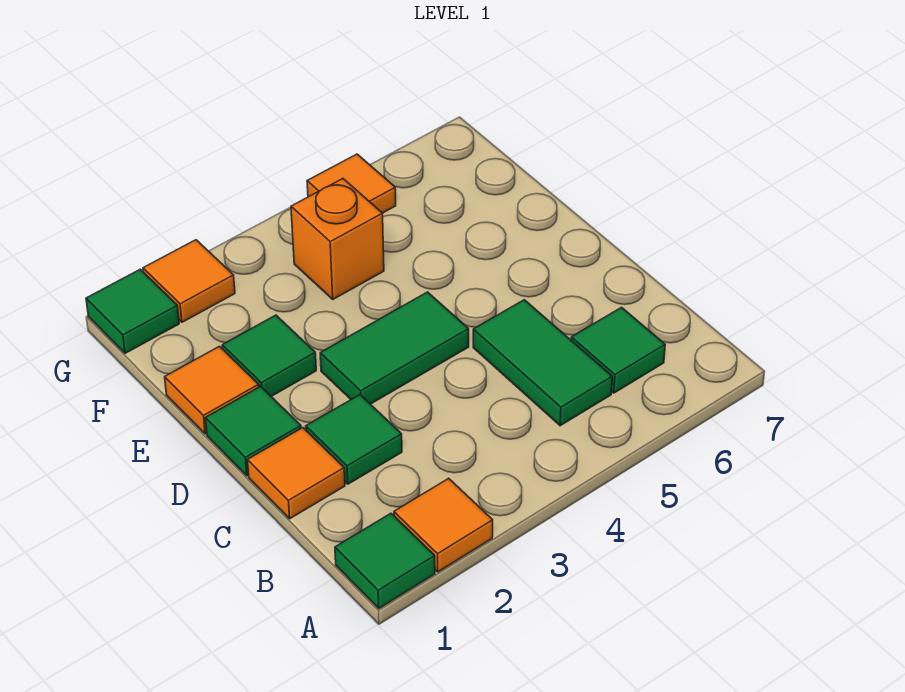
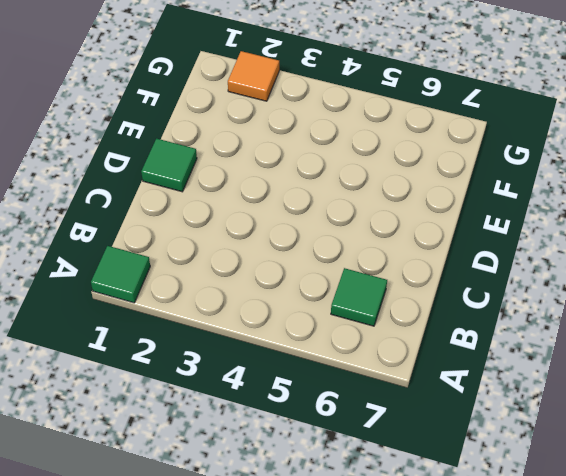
none -> orange 1x1 tile [394,478,493,572]
none -> green 1x2 tile [473,300,612,426]
none -> orange 1x1 tile [247,428,345,519]

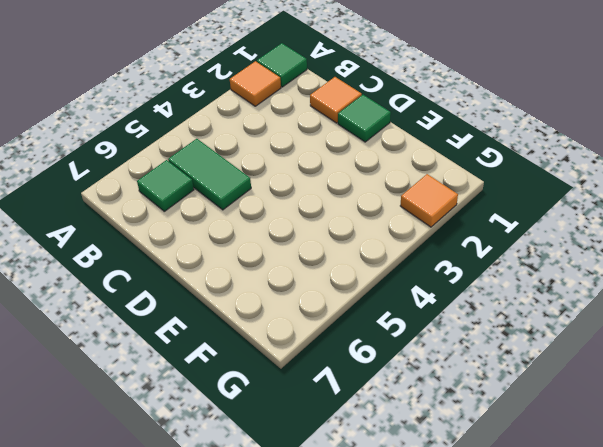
none -> green 1x1 tile [306,395,402,484]
none -> green 1x2 tile [320,292,469,404]
none -> orange 1x1 tile [165,346,259,434]

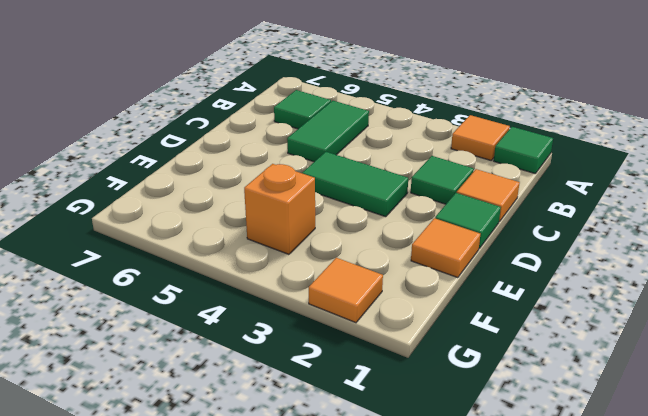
none -> green 1x1 tile [222,315,316,396]
none -> green 1x1 tile [86,269,179,353]
none -> orange 1x1 tile [307,154,396,213]

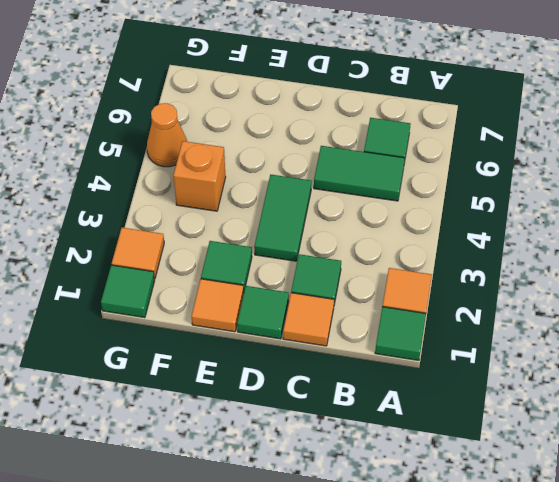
orange 1x1 cone [147,103,187,167] -> orange 1x1 tile [307,154,396,213]

